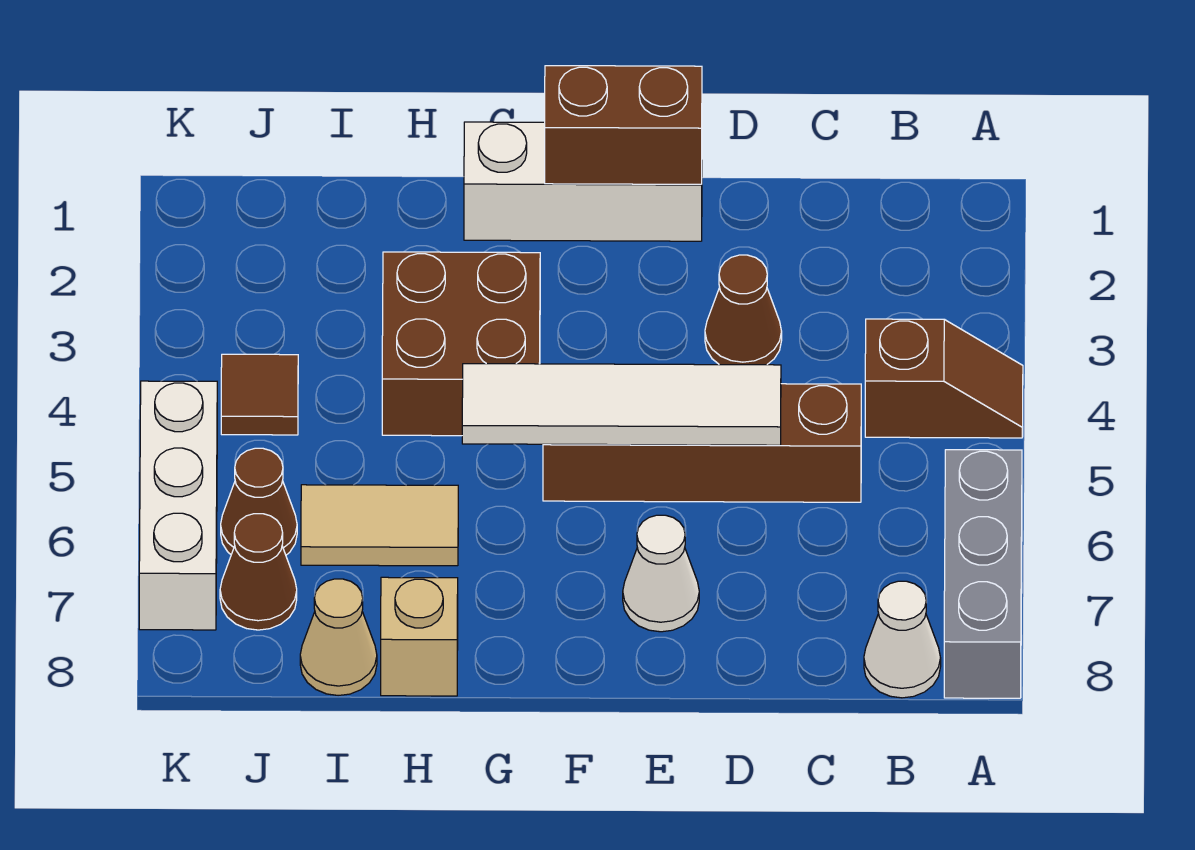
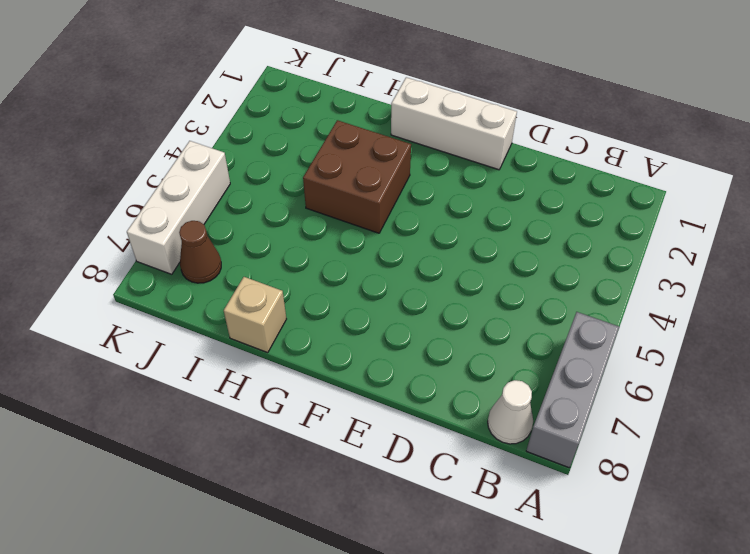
none -> brown 1x2 slope [865,319,1023,438]
none -> brown 1x4 brick [543,384,861,502]
none -> brown 1x1 cone [705,255,782,365]

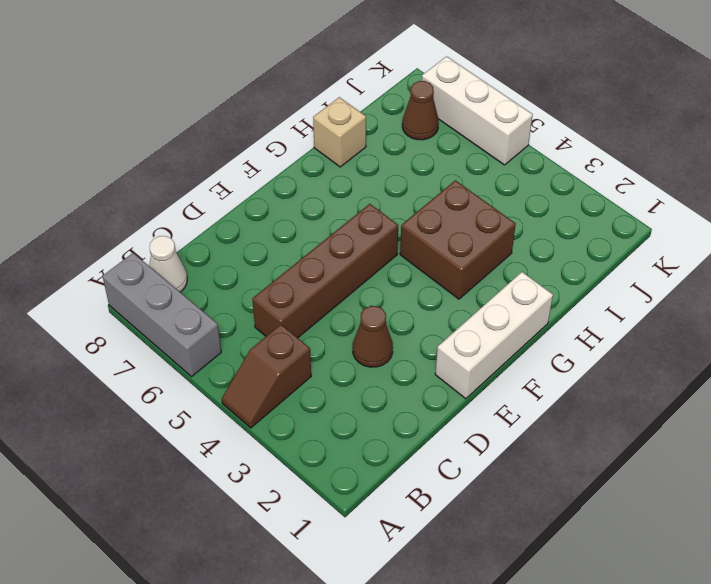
none -> white 1x1 cone [623,515,699,632]
none -> tan 1x2 tile [301,485,458,566]
none -> tan 1x1 cone [300,579,377,696]

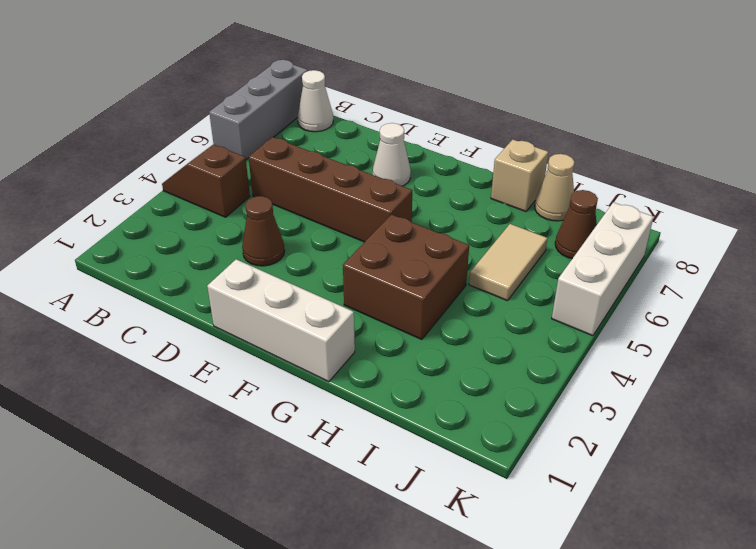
tan 1x2 tile [469,224,547,301] -> tan 1x2 tile turned to [301,485,458,566]
none -> brown 1x1 tile [221,354,298,435]
none -> brown 1x1 cone [221,448,297,555]
none -> white 1x4 tile [462,364,781,445]

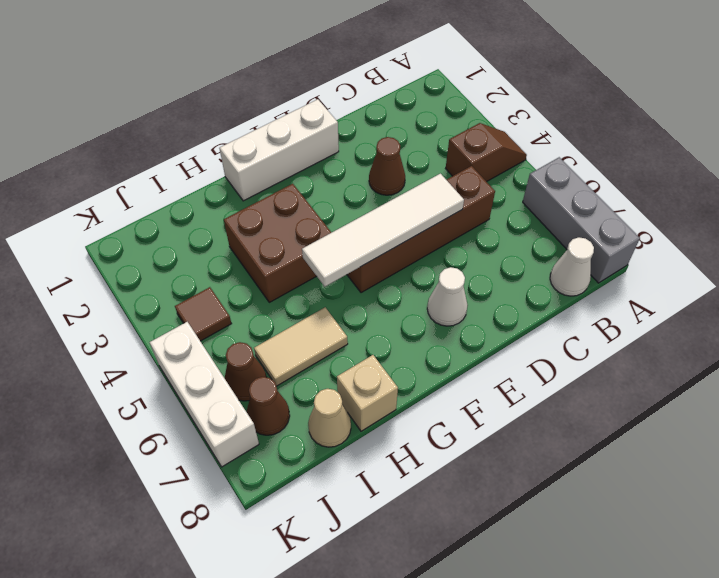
none -> brown 1x2 brick [545,66,702,184]

